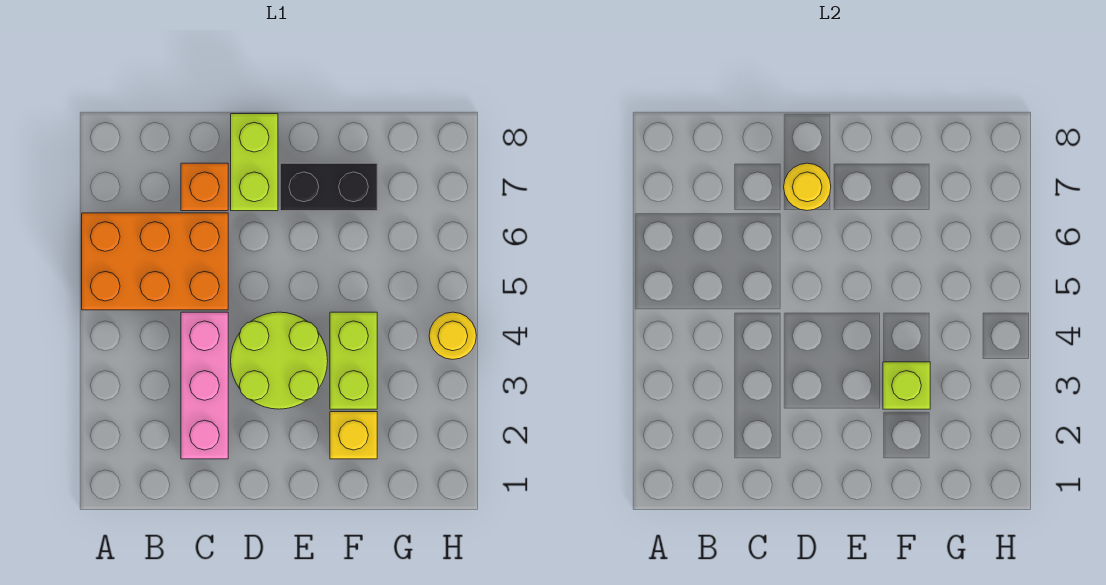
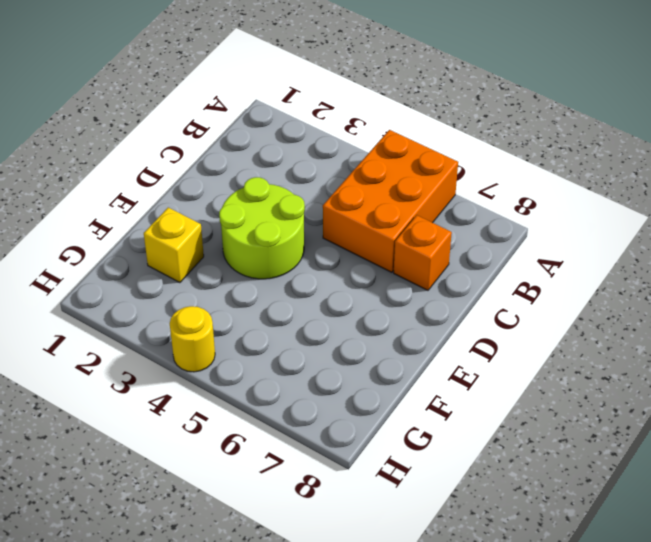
none -> pink 1x3 brick [181,312,228,459]
none -> lime 1x2 brick [231,114,278,211]

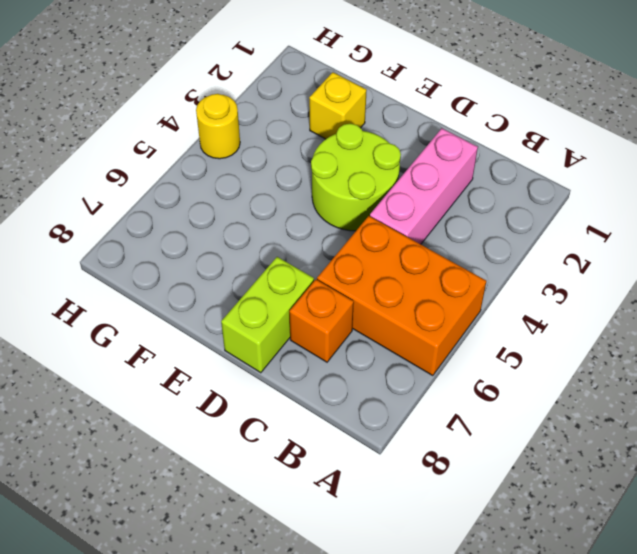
none -> black 1x2 brick [280,163,377,211]
none -> lime 1x2 brick [330,312,377,409]

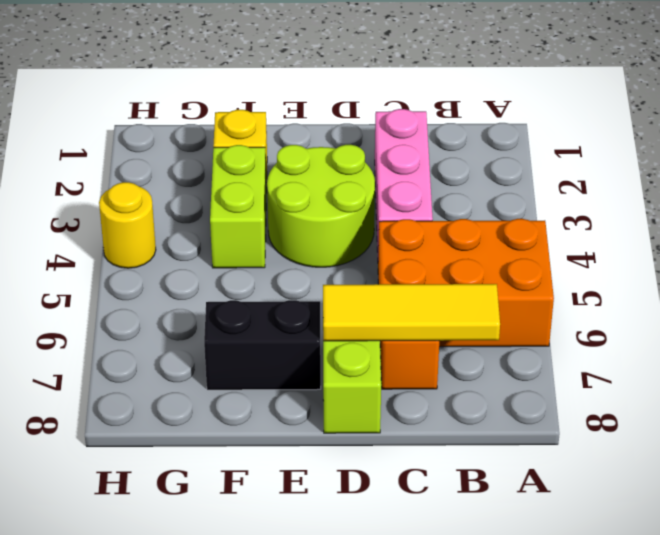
yellow 1x3 tile [323,284,500,341] -> yellow 1x1 round brick [784,163,831,211]
none -> lime 1x1 brick [883,362,930,409]

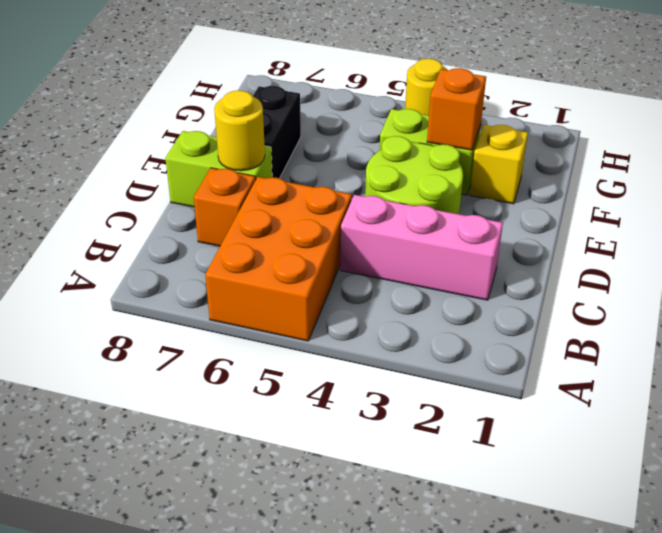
orange 1x1 brick [427,68,486,150] -> lime 1x1 brick [883,362,930,409]

